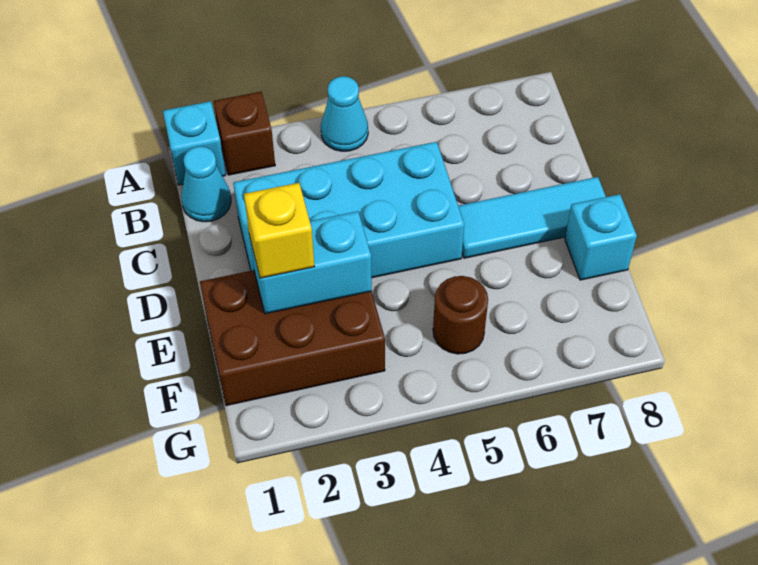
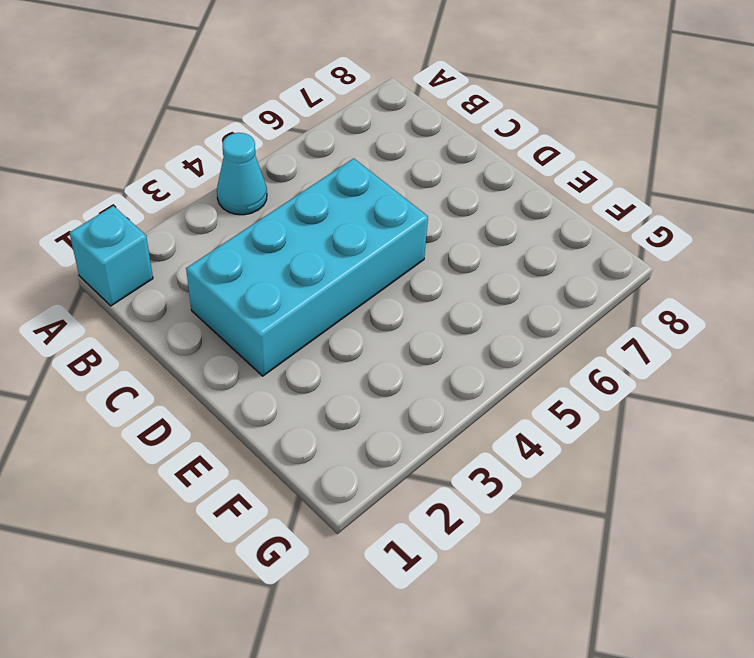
none -> brown 1x1 brick [214,92,275,175]
none -> cyan 1x1 cone [182,146,231,222]

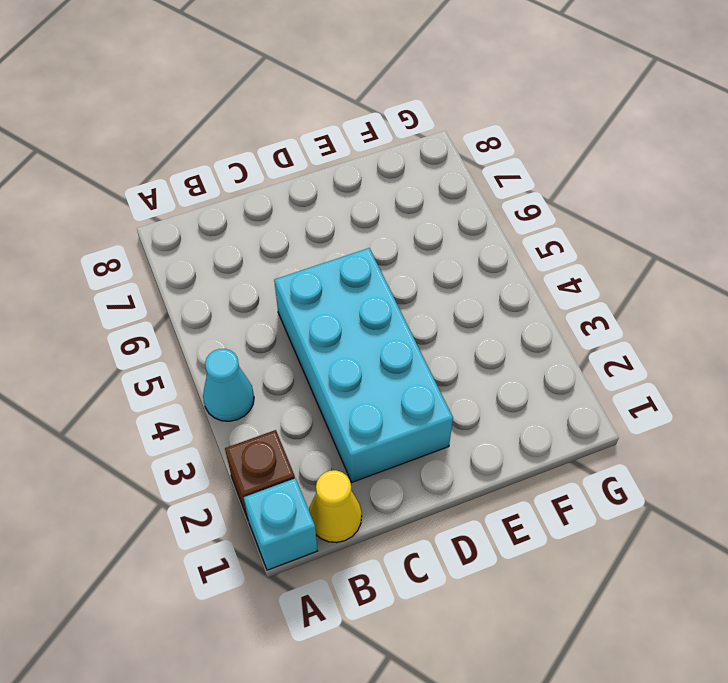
yellow 1x1 cone [309,470,362,543] -> cyan 1x1 cone [182,146,231,222]
none -> cyan 1x3 tile [458,177,606,258]
none -> brown 2x3 brick [200,270,385,406]

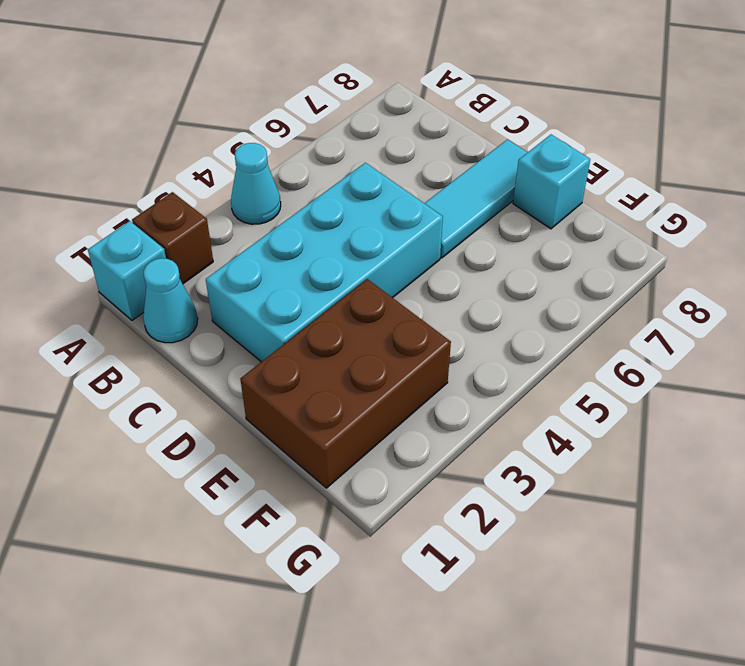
none -> brown 1x1 round brick [433,276,488,354]
none -> cyan 1x2 brick [249,211,372,314]

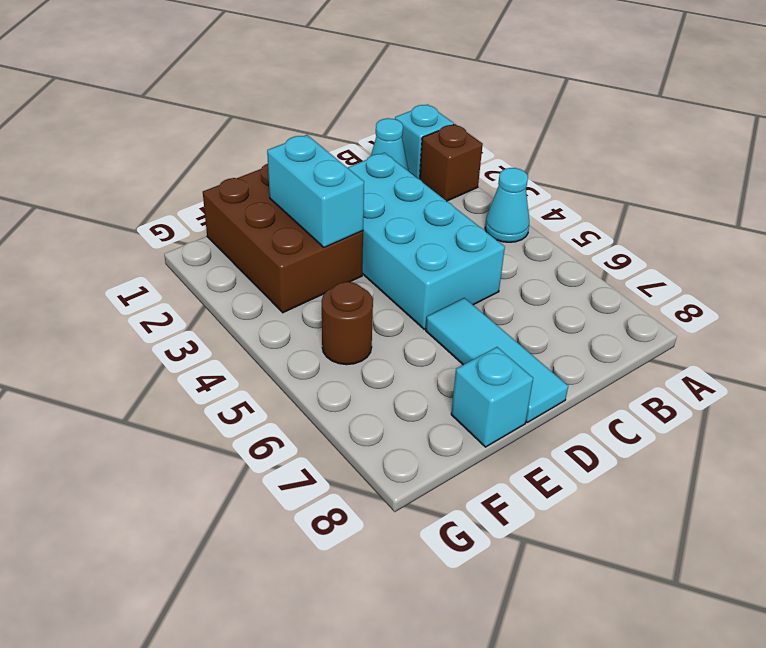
none -> yellow 1x1 brick [244,183,314,278]

